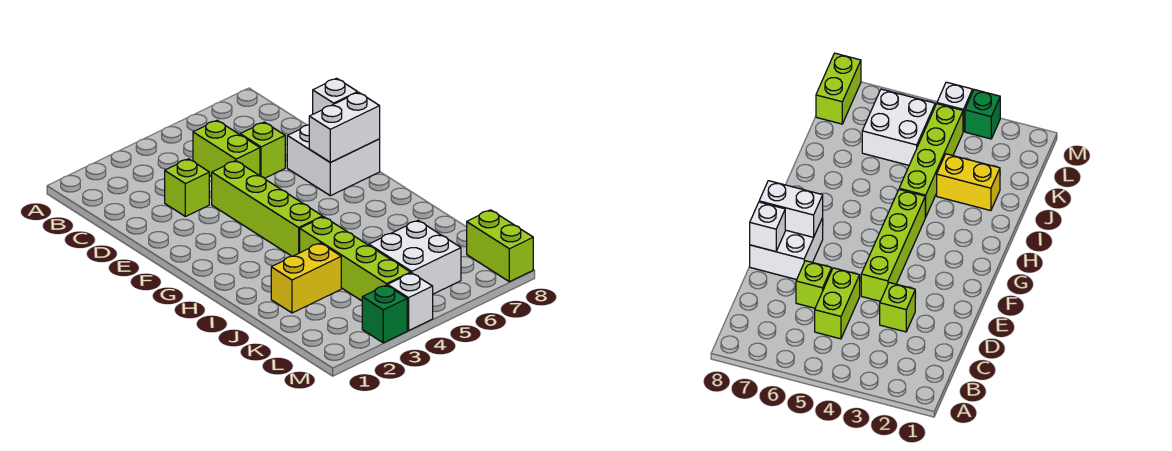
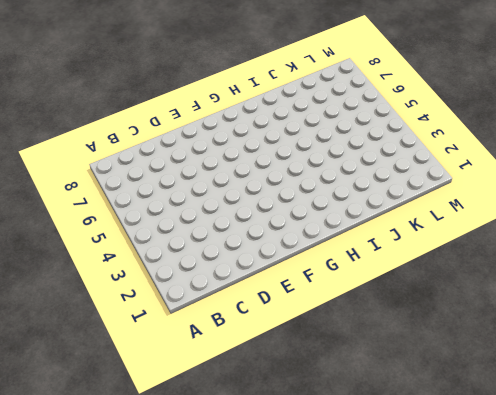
none -> lime 1x2 brick [193,120,260,177]
none -> lime 1x1 brick [165,159,209,217]
none -> lime 1x1 brick [240,122,285,178]

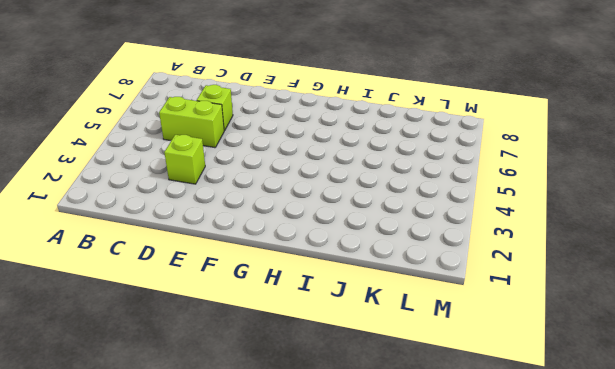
none -> lime 1x4 brick [212,161,323,256]
none -> white 2x2 brick [287,125,380,196]
none -> lime 1x4 brick [300,217,411,301]

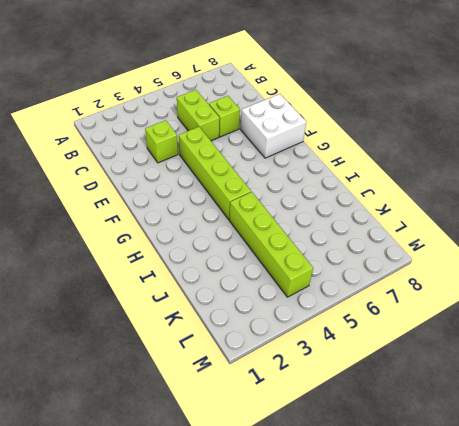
none -> yellow 1x2 brick [271,243,341,313]
none -> white 2x2 brick [369,221,461,294]
none -> lime 1x2 brick [467,210,533,282]

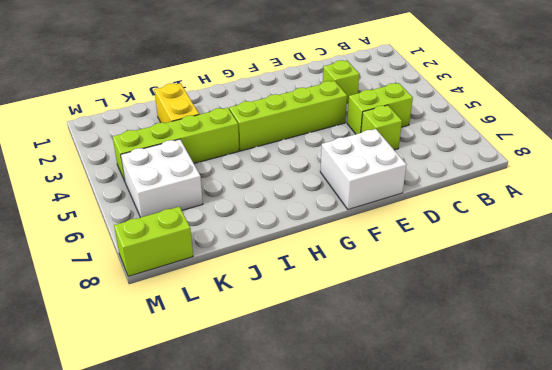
none -> green 1x1 brick [362,285,407,343]
none -> white 1x1 brick [388,273,433,331]
none -> white 1x1 brick [313,78,358,114]

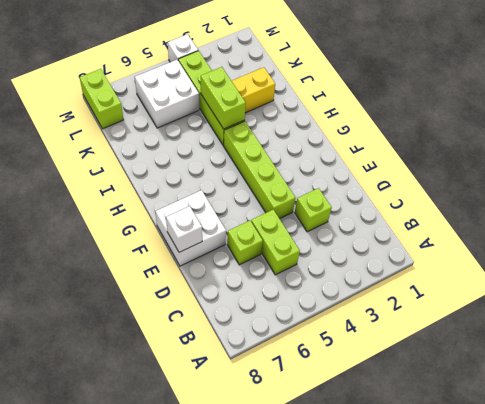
lime 1x2 brick [201,67,246,129] -> none
none -> green 1x1 brick [362,285,407,343]
none -> white 1x2 brick [309,92,380,162]

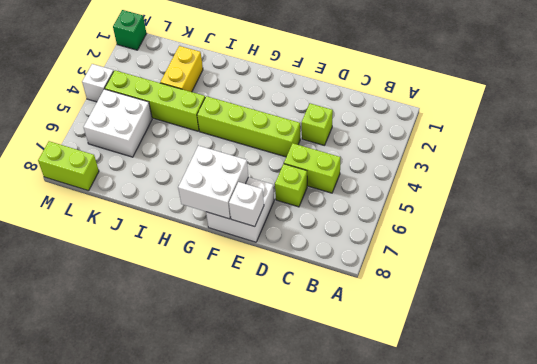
white 2x2 brick [178,146,248,219] -> white 1x2 brick [309,92,380,162]
green 1x1 brick [113,10,147,50] -> green 1x1 brick moved to [362,285,407,343]

